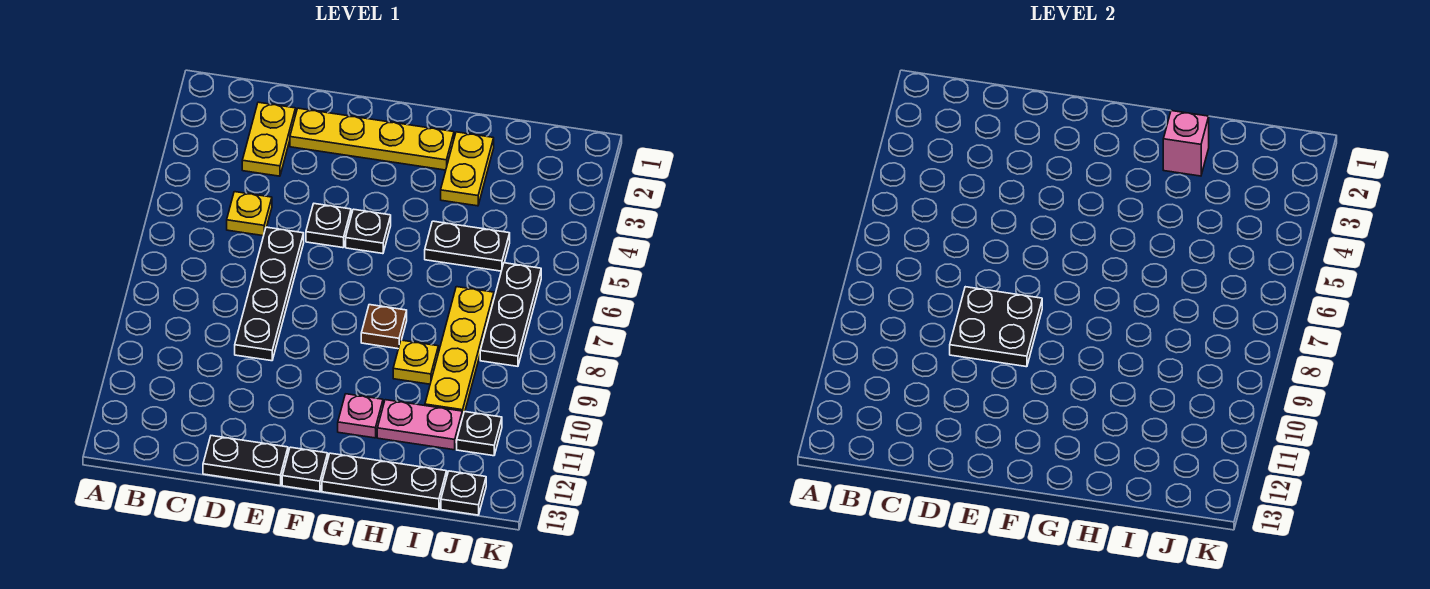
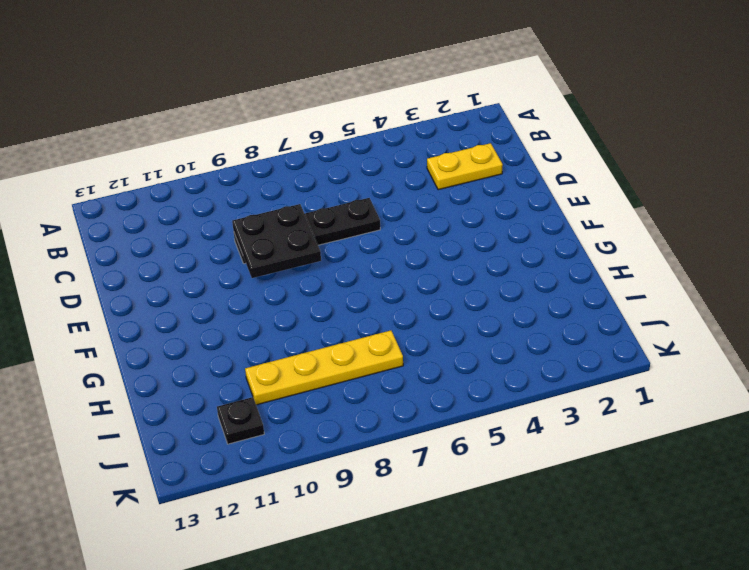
none -> yellow 1x1 plate [227,192,272,236]
none -> yellow 1x4 plate [290,108,454,170]
none -> black 1x2 plate [203,436,288,486]

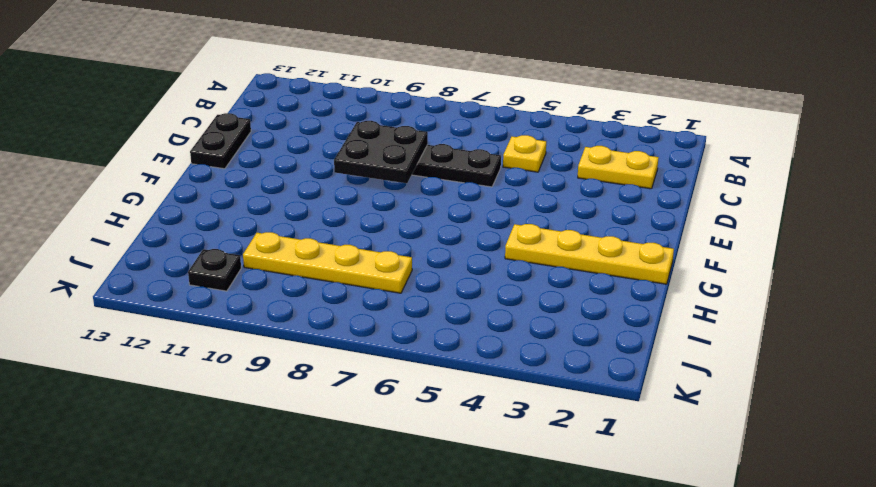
yellow 1x4 plate [505,224,674,284] -> yellow 1x4 plate turned to [290,108,454,170]
none -> black 1x1 plate [306,204,351,248]
none -> black 1x1 plate [346,209,391,254]
none -> black 1x1 plate [282,447,328,492]

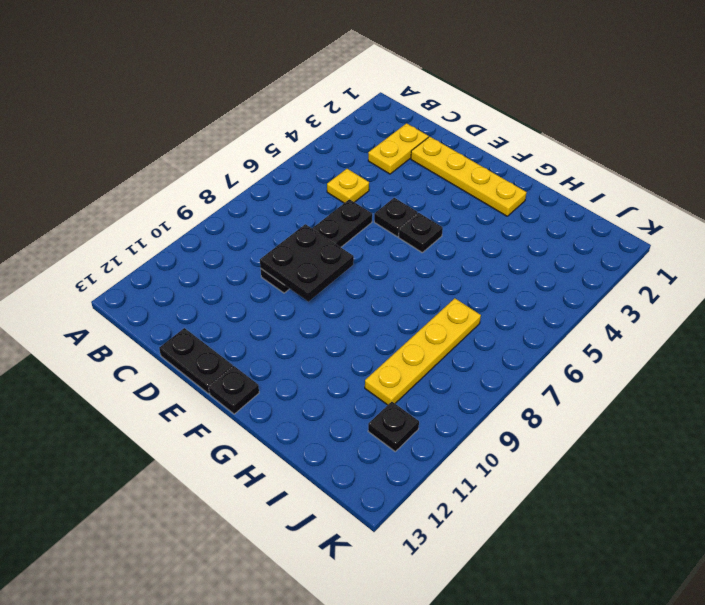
none -> brown 1x1 plate [361,305,407,349]
none -> pink 1x1 plate [338,394,383,438]
none -> black 1x3 plate [322,453,447,509]

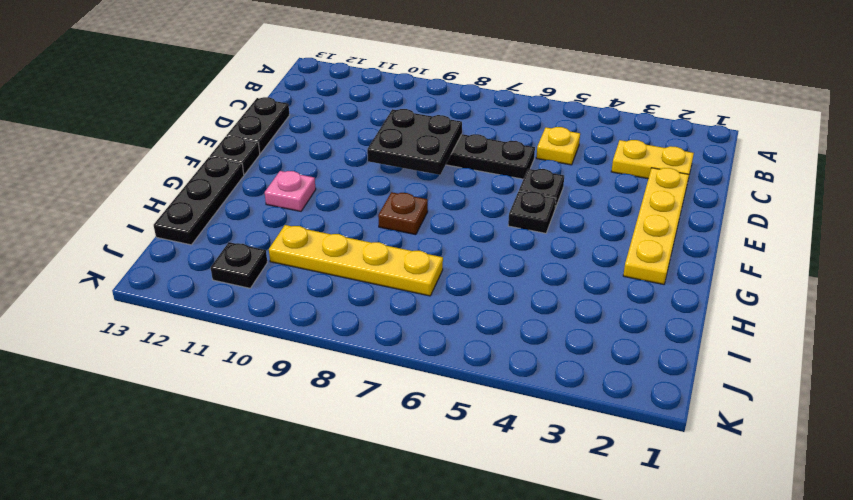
none -> yellow 1x2 plate [441,132,494,206]
none -> black 1x2 plate [425,221,510,271]
none -> yellow 1x1 plate [393,340,438,384]

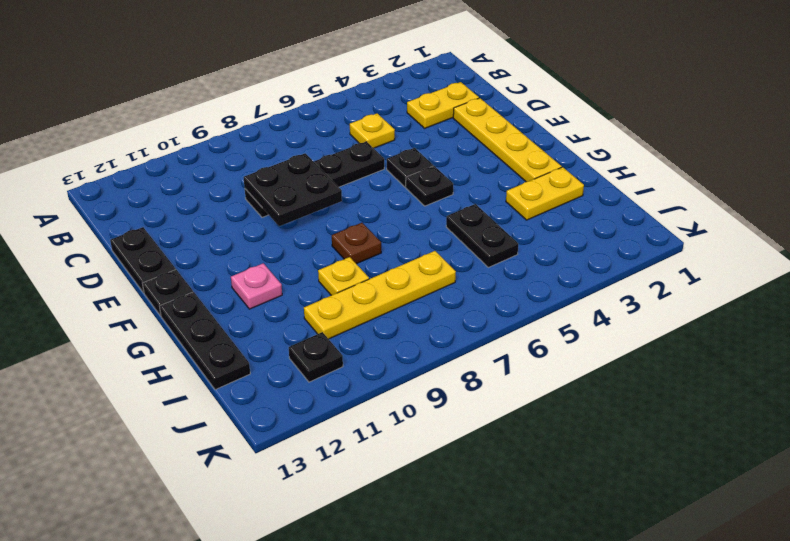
none -> pink 1x2 plate [377,400,462,450]
none -> black 1x3 plate [480,263,541,366]
none -> black 1x1 plate [441,471,486,515]

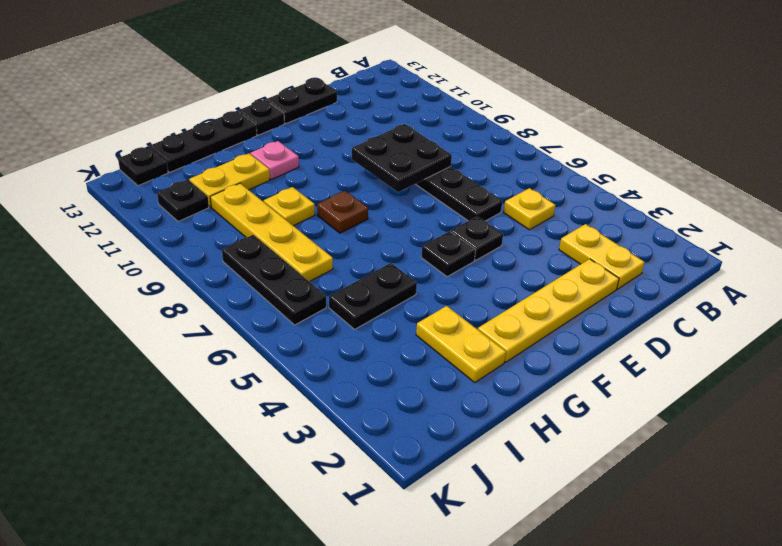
yellow 1x2 plate [189,153,270,207] -> pink 1x2 plate [377,400,462,450]
none -> pink 1x1 brick [1163,111,1209,176]

